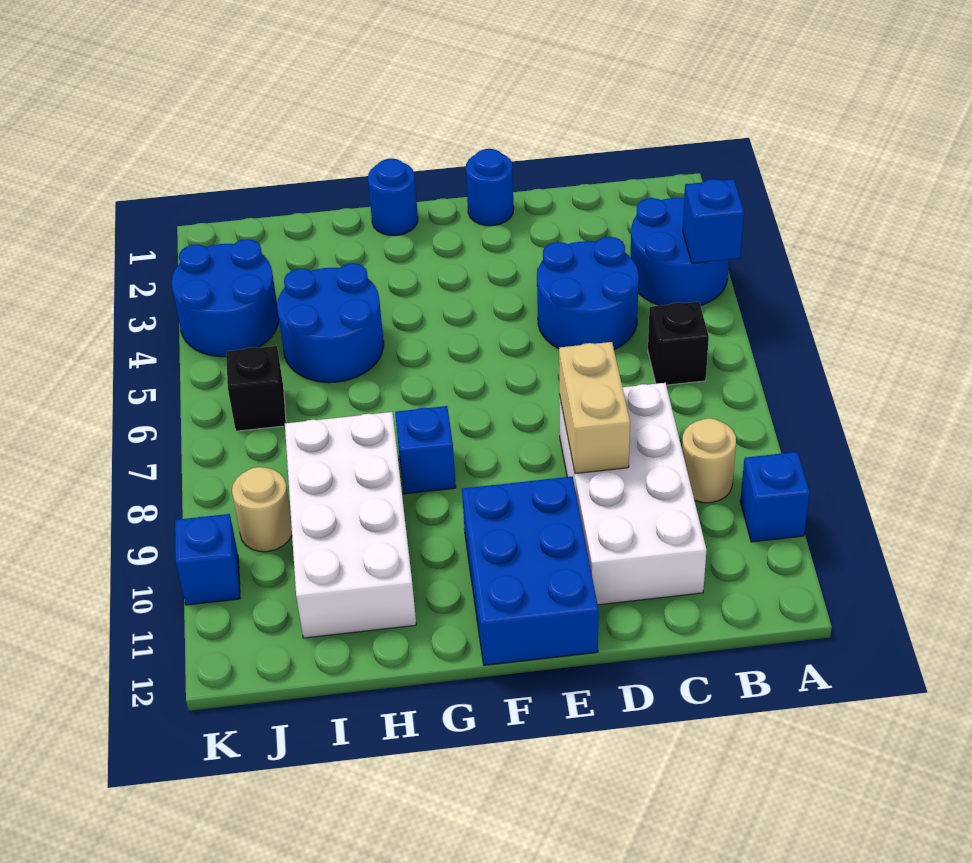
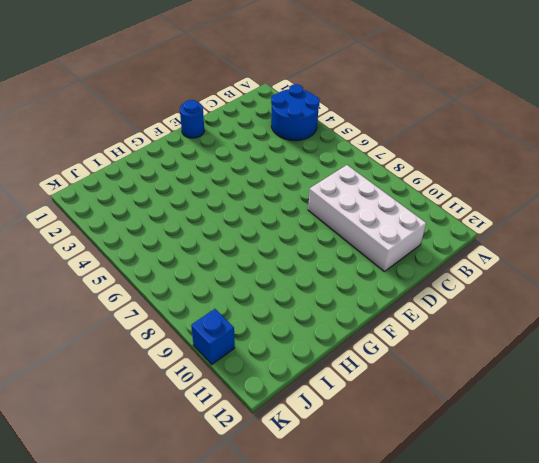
none -> blue 1x1 brick [740,452,810,542]
none -> black 1x1 brick [648,302,709,385]
none -> tan 1x1 round brick [682,418,736,503]

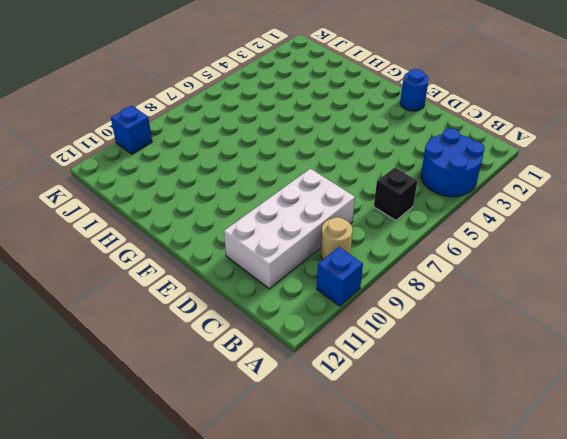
none -> blue 2x2 round brick [537,237,639,350]
none -> blue 2x3 brick [462,477,598,665]
none -> blue 1x1 round brick [368,159,418,236]

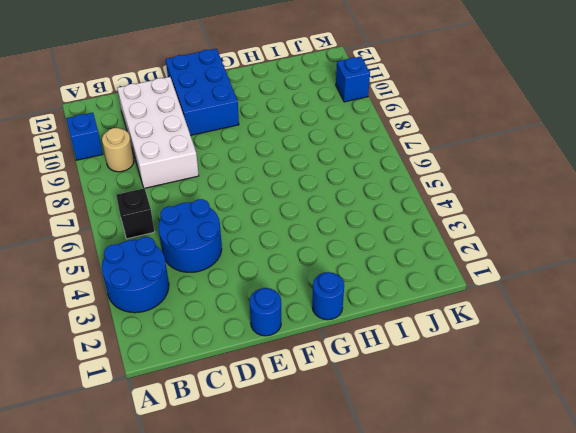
none -> blue 1x1 brick [395,406,456,494]
none -> blue 2x2 round brick [277,263,384,383]
none -> white 2x4 brick [285,412,416,638]

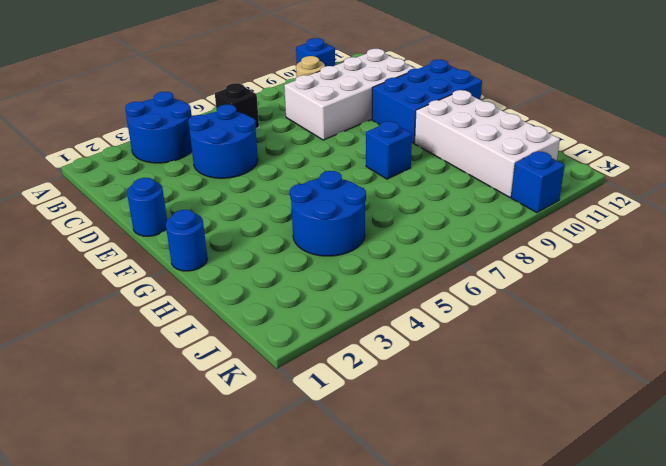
white 2x4 brick [415,90,560,197] -> white 2x4 brick turned to [285,412,416,638]
none -> blue 2x2 round brick [172,239,279,357]
none -> black 1x1 brick [226,346,286,431]
none -> tan 1x1 round brick [232,467,292,552]

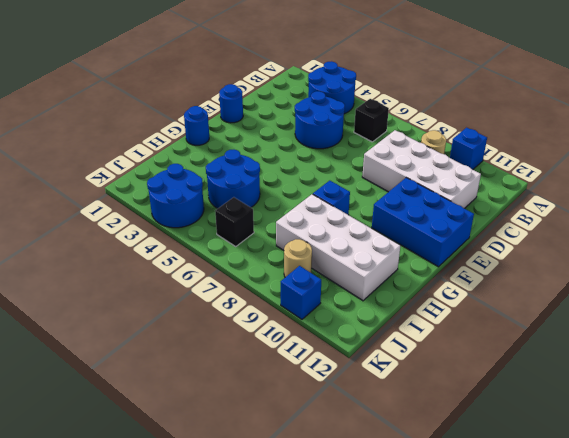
none -> blue 1x1 brick [683,179,744,263]
none -> tan 1x2 brick [559,342,630,474]

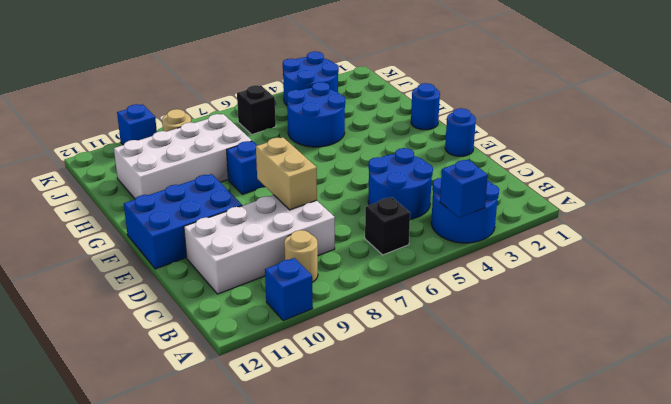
tan 1x2 brick [256,137,317,210] -> tan 1x2 brick turned to [559,342,630,474]

